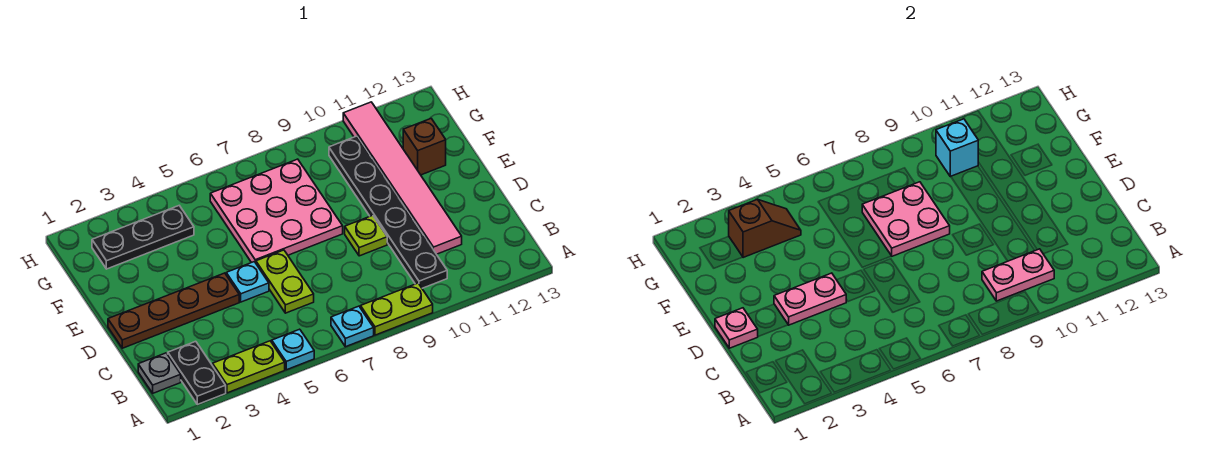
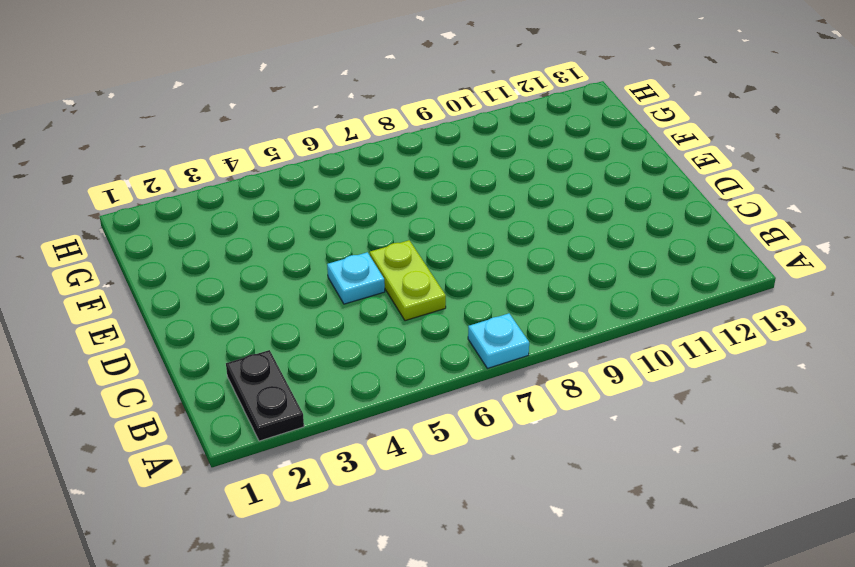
none -> lime 1x2 plate [213,341,285,393]
none -> cyan 1x1 plate [272,329,314,370]
none -> lime 1x2 plate [361,283,433,335]

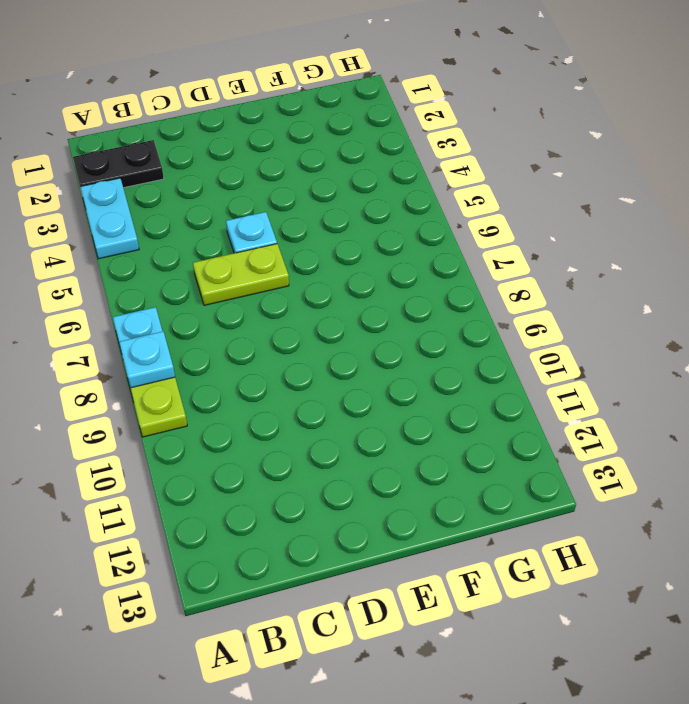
cyan 1x2 plate [80,178,139,259] -> lime 1x2 plate [213,341,285,393]
cyan 1x1 plate [119,331,175,388] -> cyan 1x1 plate moved to [272,329,314,370]
none -> grey 1x1 plate [138,353,181,393]
none -> black 1x6 plate [329,136,447,288]
none -> pink 1x6 tile [343,102,462,254]

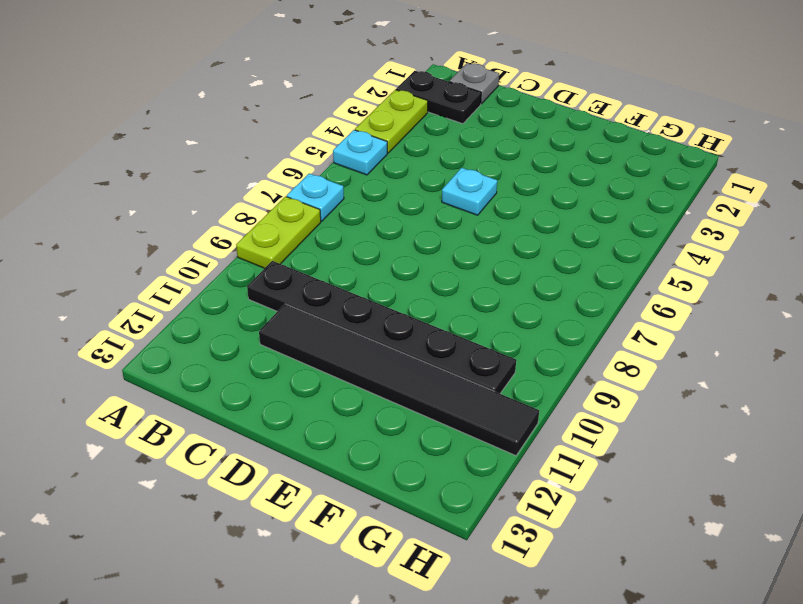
black 1x6 tile [259,304,539,456] -> pink 1x6 tile [343,102,462,254]
none -> lime 1x2 plate [256,250,314,313]
none -> brown 1x4 plate [108,273,239,348]
none -> lime 1x1 plate [345,215,387,256]

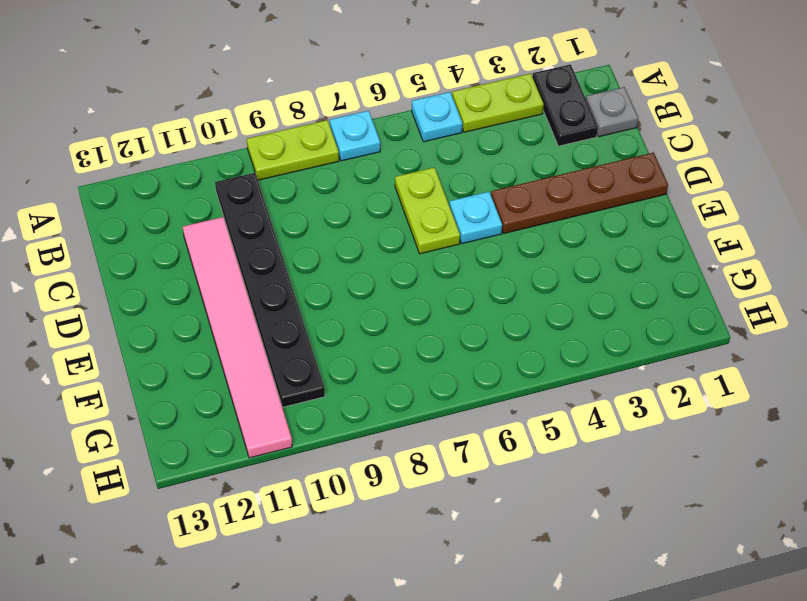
none -> lime 1x1 plate [345,215,387,256]
none -> pink 3x3 plate [210,159,343,263]
none -> brown 1x1 brick [403,118,446,175]

